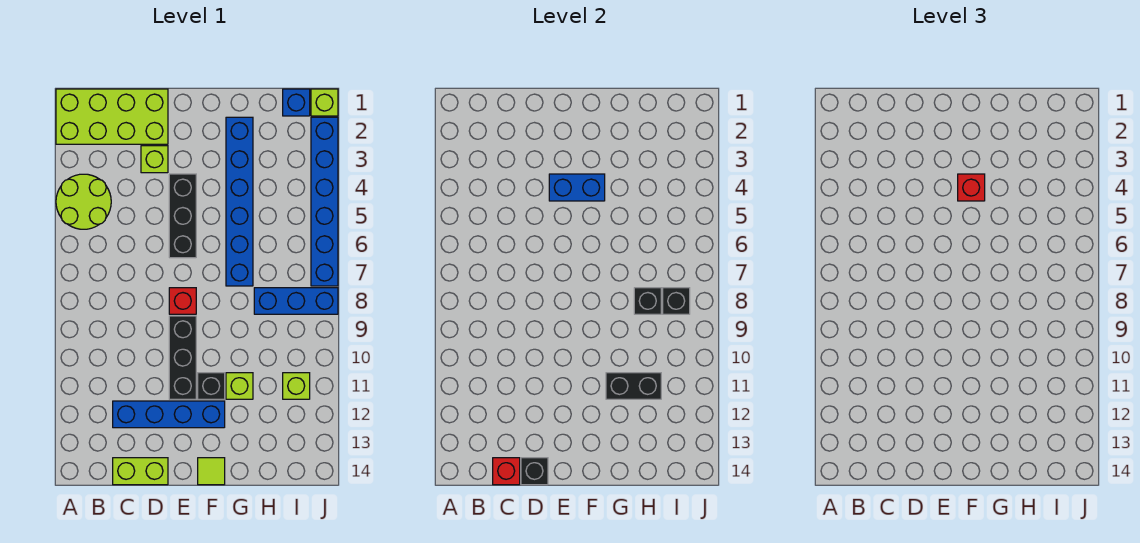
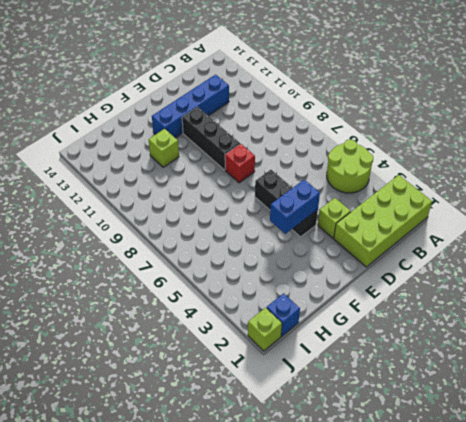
none -> lime 1x2 brick [113,458,168,485]
none -> black 1x1 brick [198,373,225,399]
none -> lime 1x1 tile [198,458,225,485]

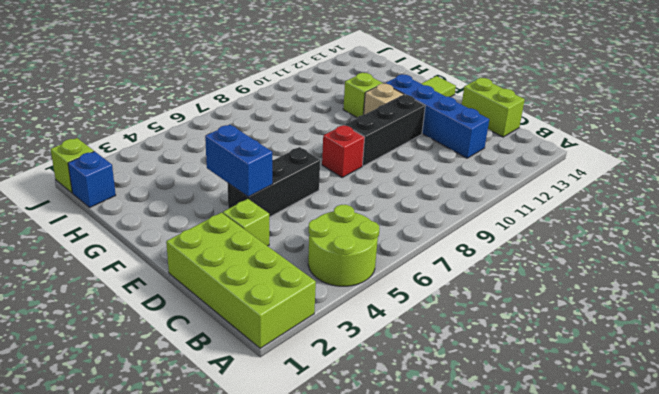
tan 1x1 brick [364,84,404,115] -> black 1x1 brick [198,373,225,399]
none -> blue 1x6 brick [226,117,253,286]
none -> blue 1x3 brick [254,288,338,314]
none -> lime 1x1 brick [283,373,310,399]

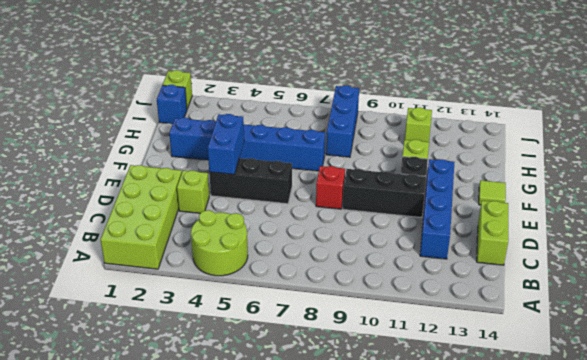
none -> blue 1x6 brick [311,117,338,286]
none -> red 1x1 brick [493,458,520,485]
none -> black 1x1 brick [521,458,548,485]

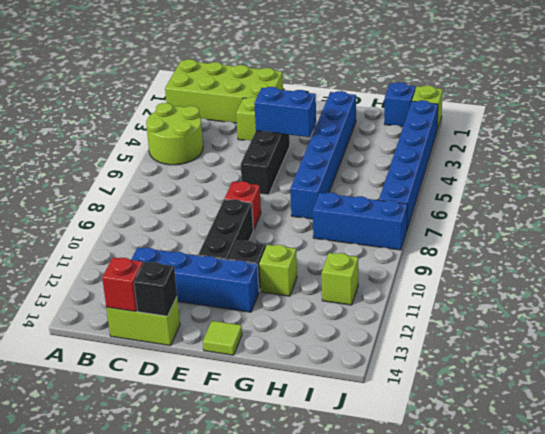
none -> black 1x2 brick [606,373,661,399]
none -> black 1x1 brick [634,288,661,314]
none -> black 1x1 brick [663,288,690,314]

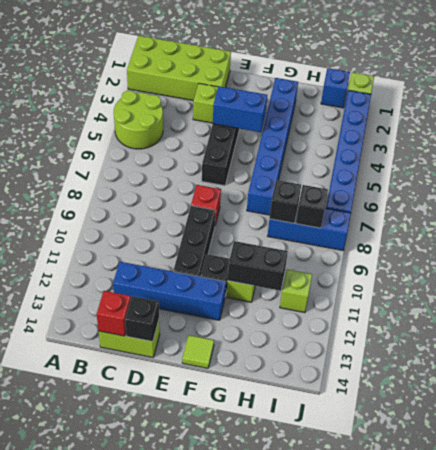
none -> red 1x1 brick [958,174,985,201]

